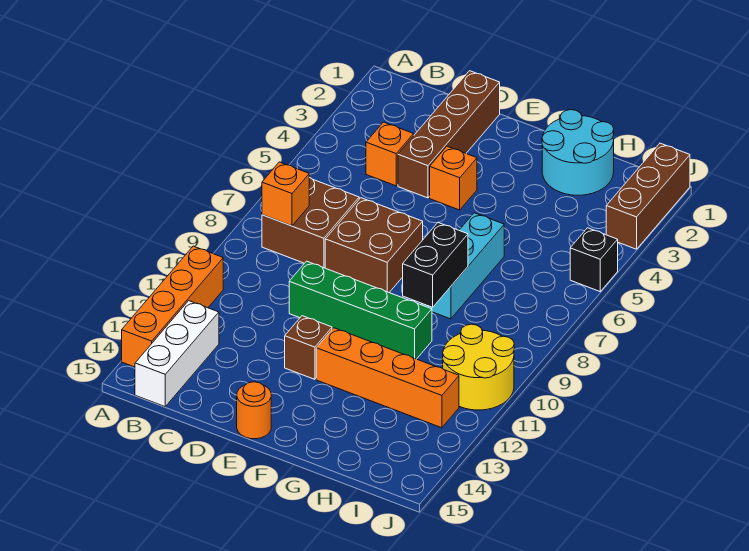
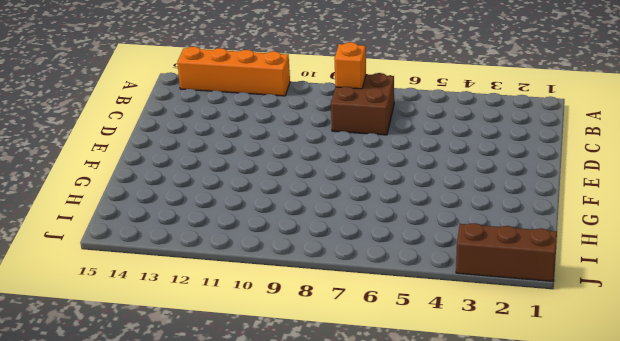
none -> white 1x3 brick [135,301,219,407]
none -> orange 1x1 brick [366,122,414,186]
none -> brown 1x4 brick [398,71,500,198]

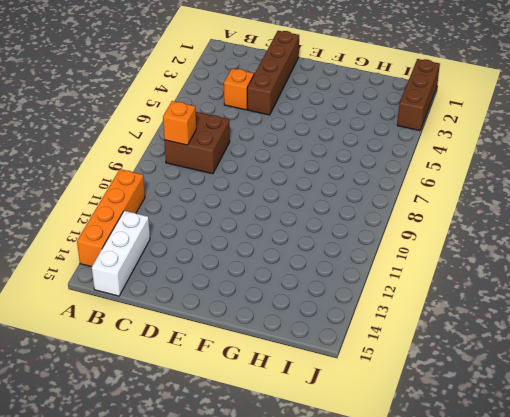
none -> brown 2x2 brick [325,198,423,292]
none -> green 1x4 brick [289,261,432,359]
none -> orange 1x1 brick [430,146,477,210]

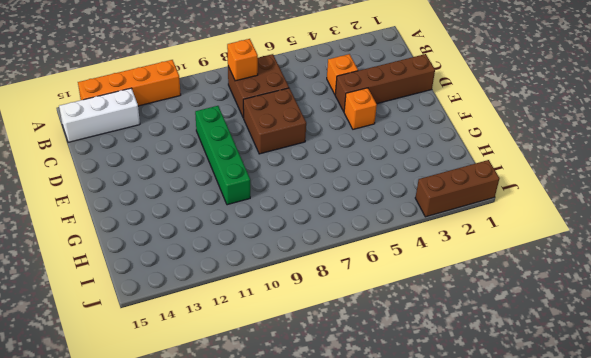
none -> brown 1x1 brick [285,316,332,379]
none -> orange 1x1 round brick [237,382,271,439]
none -> orange 1x4 brick [316,328,459,428]

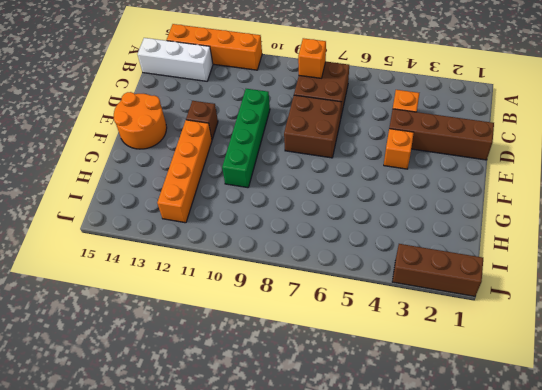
orange 2x2 round brick [114,92,167,149] -> orange 1x1 round brick [237,382,271,439]
none -> cyan 2x2 round brick [542,110,614,195]
none -> cyan 1x3 brick [421,213,504,319]
none -> yellow 2x2 round brick [443,324,514,410]

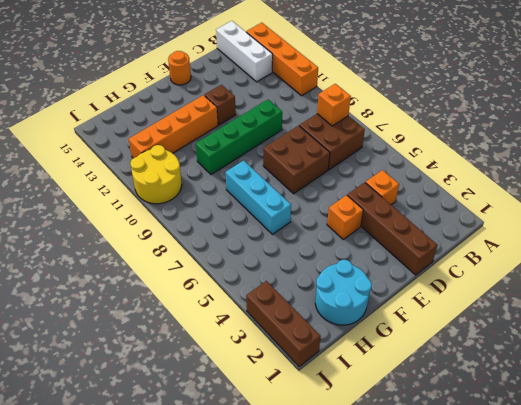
none -> black 1x1 brick [570,228,618,291]
none -> black 1x2 brick [403,222,468,307]

